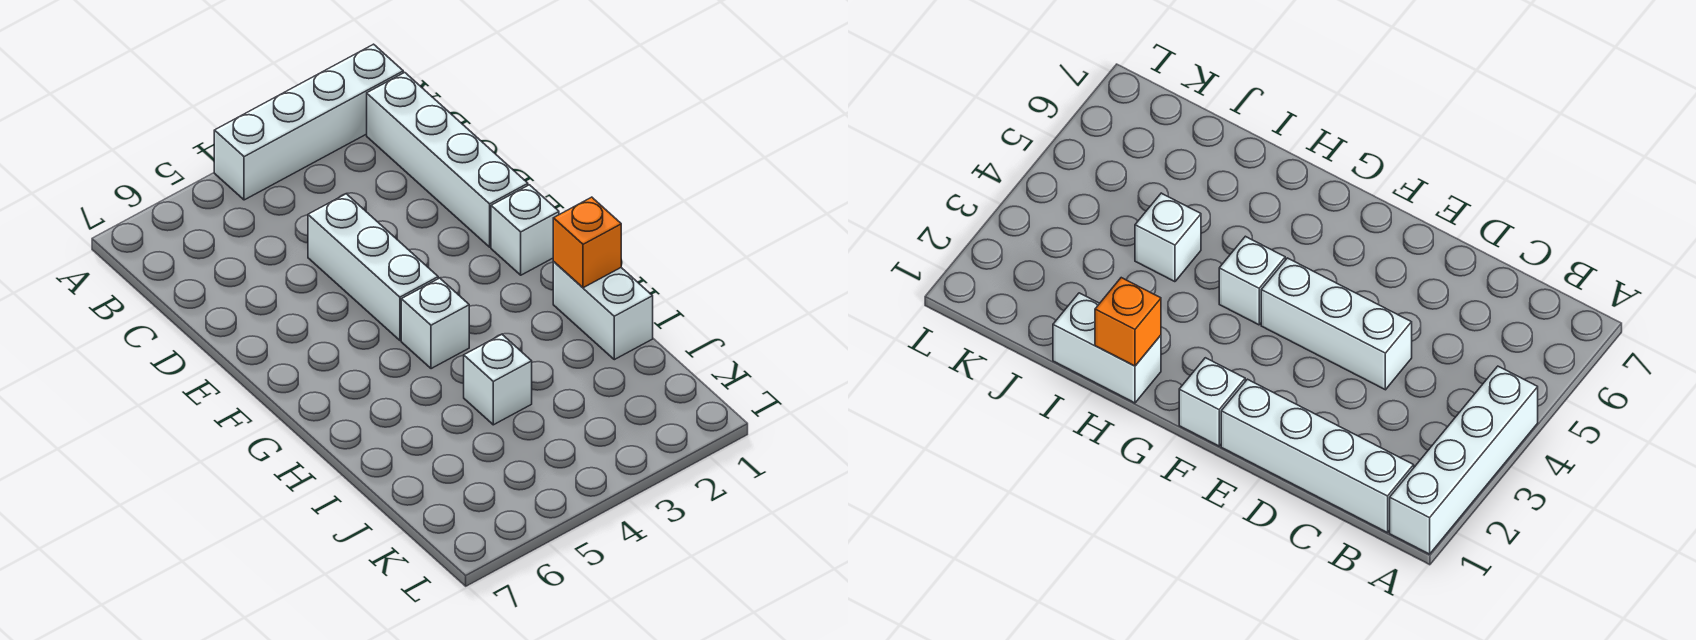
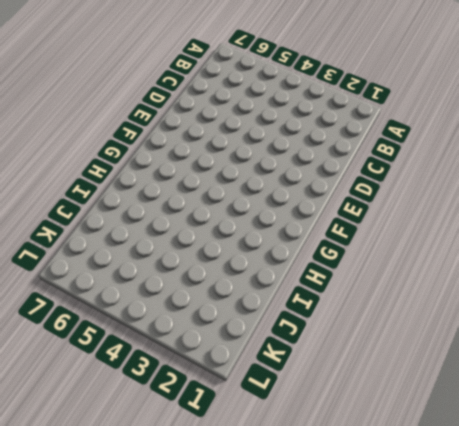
none -> white 1x4 brick [214,44,403,200]
none -> white 1x4 brick [367,72,528,247]

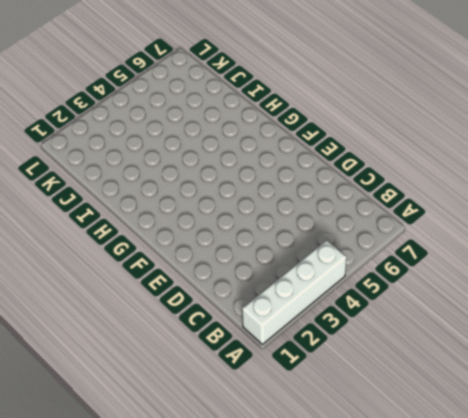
none -> white 1x4 brick [367,72,528,247]
none -> white 1x3 brick [308,194,438,340]

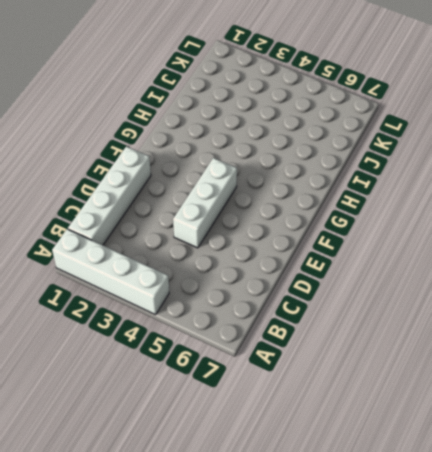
none -> white 1x1 brick [491,185,559,275]
none -> white 1x1 brick [401,278,469,369]

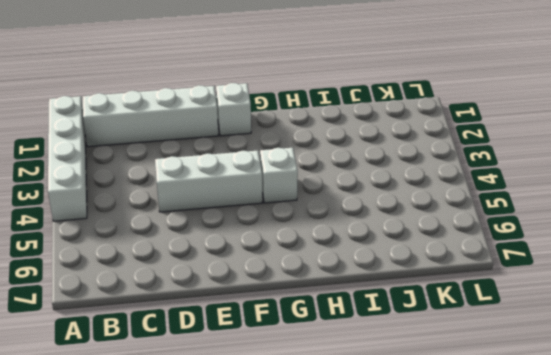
none -> white 1x2 brick [553,262,653,360]
none -> white 1x1 brick [464,334,532,425]

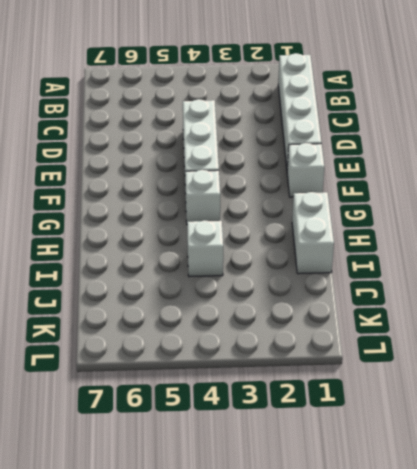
none -> white 1x4 brick [214,44,403,200]
none -> orange 1x1 brick [553,197,621,288]

